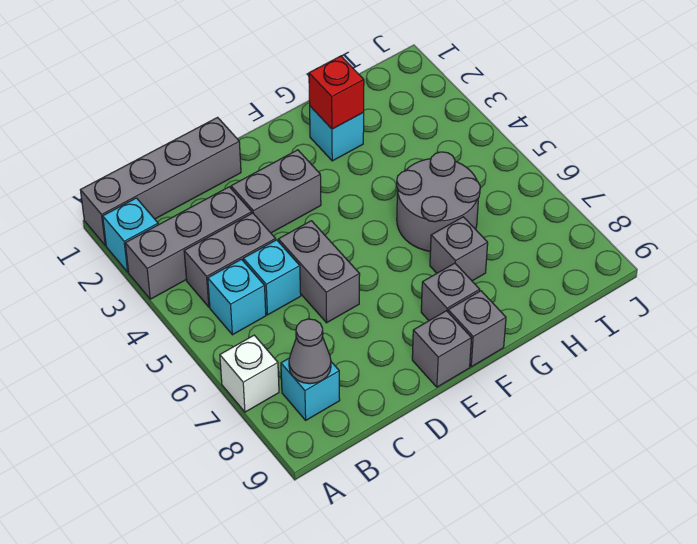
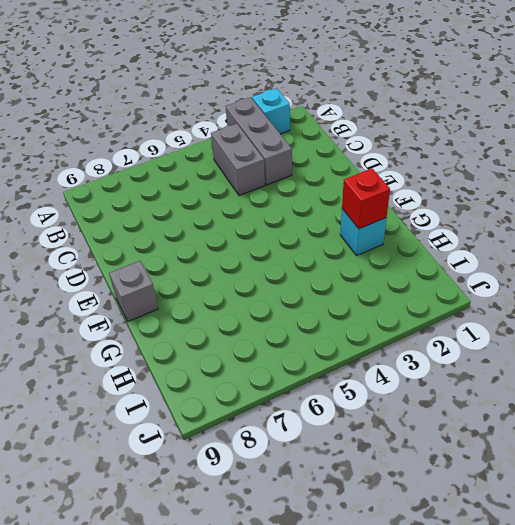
none -> grey 1x4 brick [80,117,241,245]
none -> white 1x1 brick [220,335,279,412]
none -> cyan 1x1 brick [208,259,266,335]

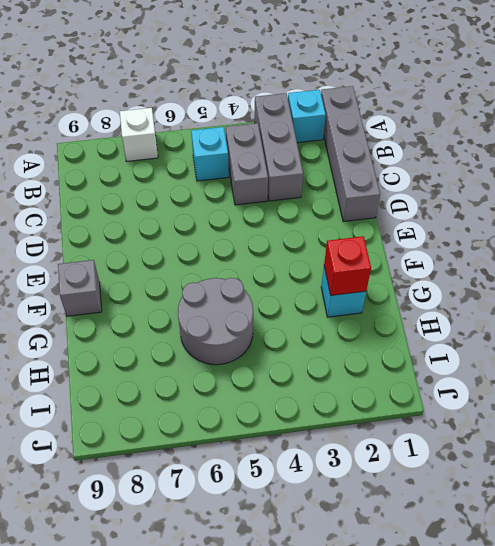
none -> cyan 1x1 brick [281,358,340,420]
none -> cyan 1x1 brick [243,240,301,315]
none -> grey 1x2 brick [231,150,321,233]

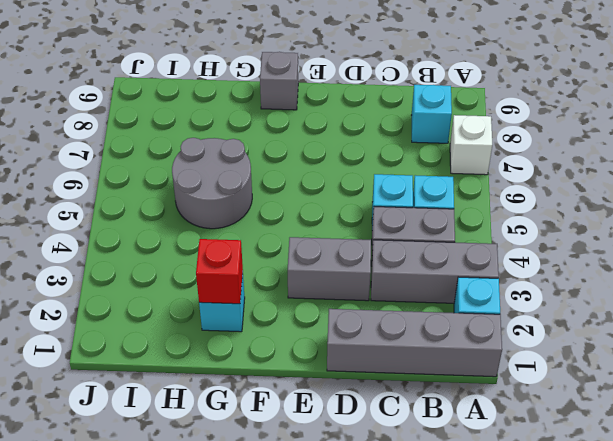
none -> grey 1x2 brick [278,221,360,323]
none -> grey 1x1 brick [412,311,471,387]
none -> grey 1x1 brick [421,263,480,321]

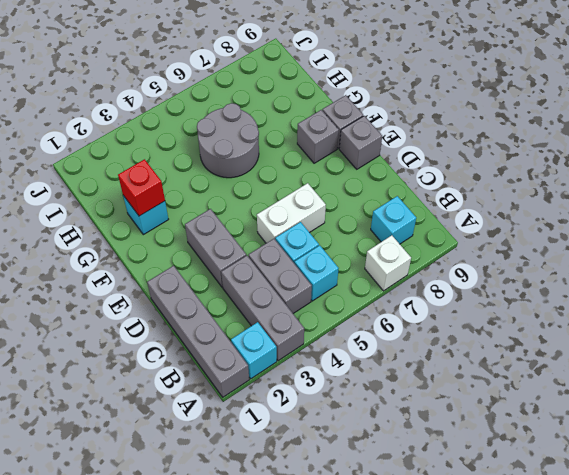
white 1x2 brick [257,183,326,243] -> grey 1x2 brick [278,221,360,323]
none -> grey 1x1 brick [430,217,488,281]
none -> grey 1x1 cone [289,319,331,384]

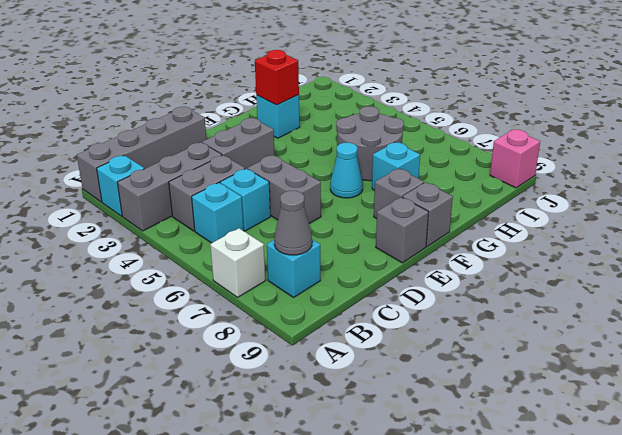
cyan 1x1 cone [330,143,363,198] -> none
cyan 1x1 brick [372,142,420,190] -> grey 1x1 brick [430,217,488,281]
pink 1x1 brick [490,130,540,188] -> none

